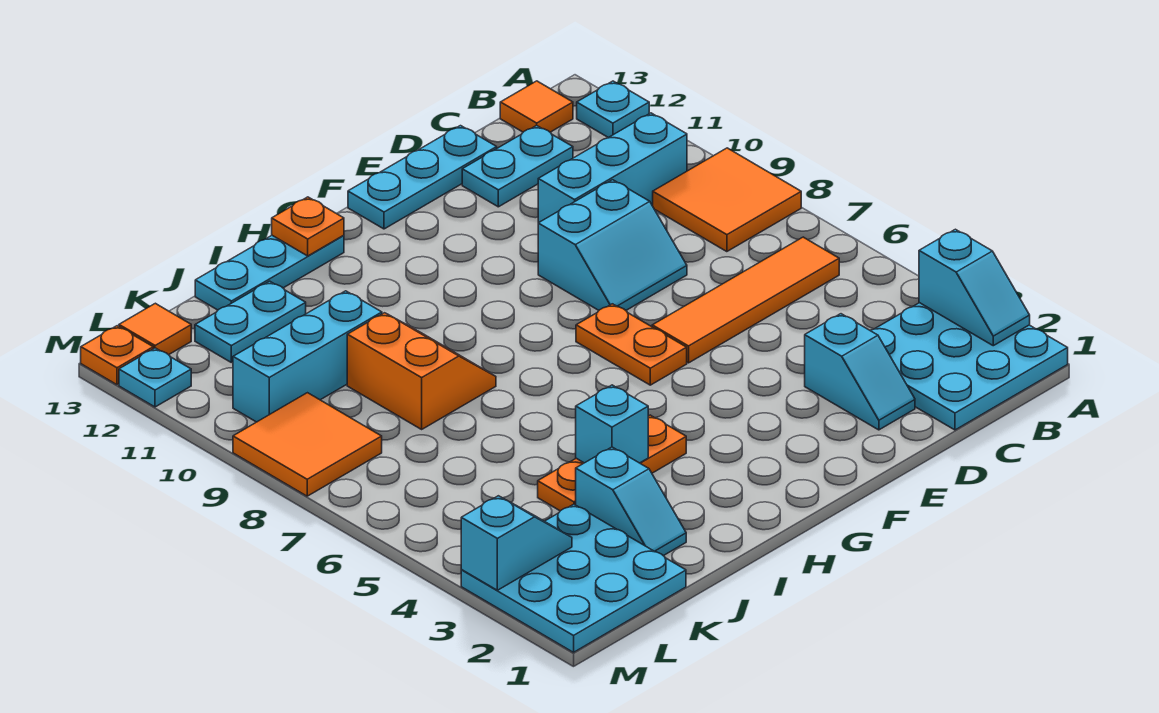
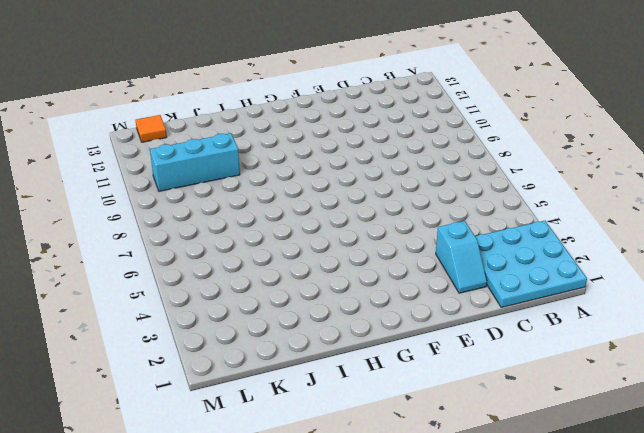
none -> orange 2x2 tile [653,148,801,252]
none -> cyan 1x1 plate [577,81,649,138]
none -> orange 1x4 tile [652,237,839,363]

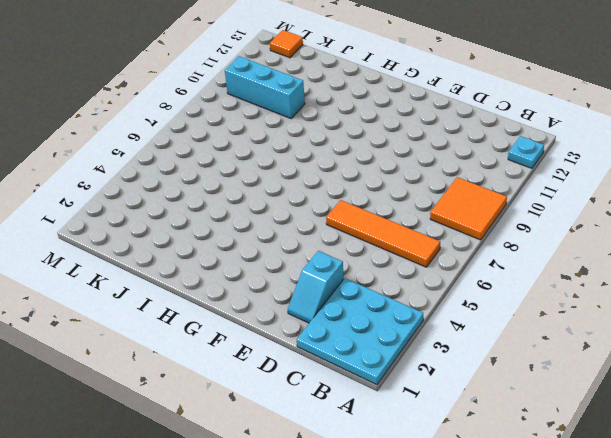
none -> cyan 1x3 brick [538,113,687,223]
none -> orange 1x1 tile [500,81,573,132]
none -> cyan 1x2 plate [462,126,573,207]

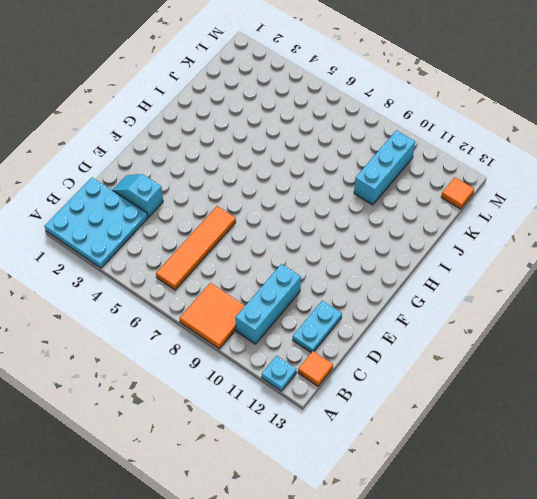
none -> cyan 2x2 slope [538,180,687,310]
none -> cyan 1x3 plate [348,126,497,229]
none -> orange 1x2 plate [576,304,687,385]

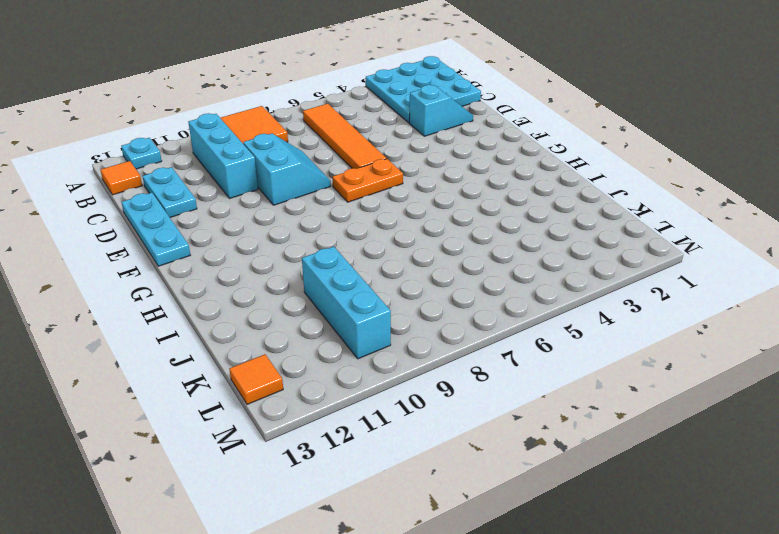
none -> orange 1x3 plate [538,415,686,511]
none -> cyan 1x3 plate [195,235,344,310]
none -> orange 2x2 slope [347,313,496,429]

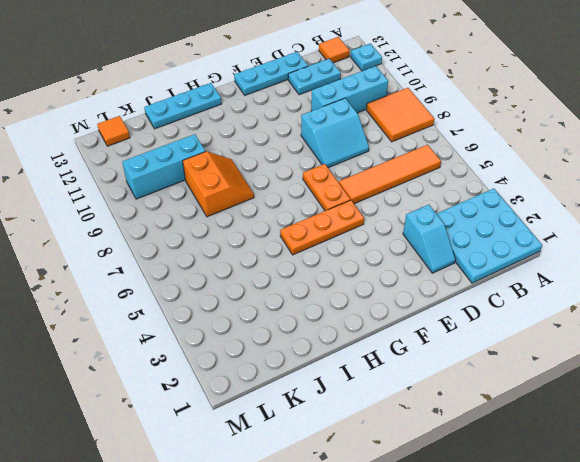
orange 1x3 plate [280,200,364,255] -> orange 1x3 plate moved to [538,415,686,511]
none -> cyan 1x2 slope [576,447,686,556]
none -> cyan 1x2 plate [195,281,306,362]
none -> cyan 3x3 plate [461,504,686,652]

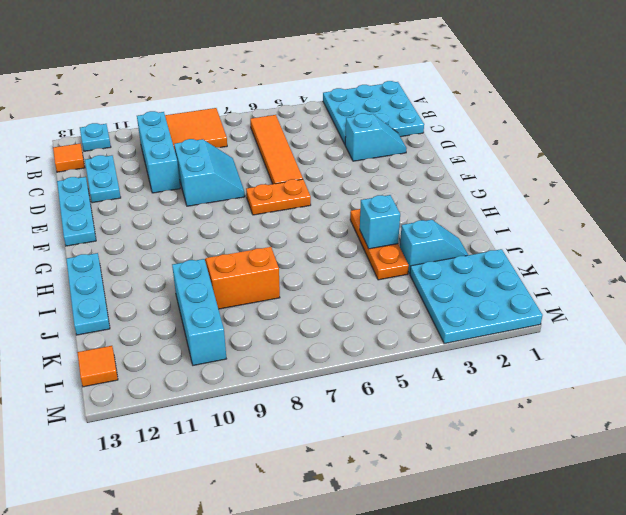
none -> cyan 1x2 plate [195,281,306,362]
none -> orange 2x2 tile [233,393,382,496]
none -> cyan 1x1 plate [119,348,191,407]

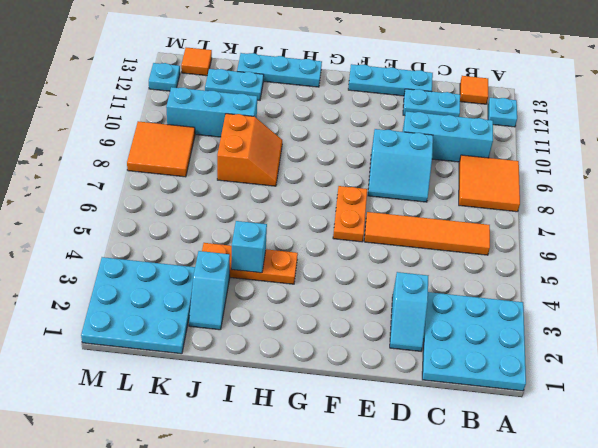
none -> orange 1x1 plate [81,326,153,385]
none -> cyan 1x2 slope [919,229,1030,346]
none -> orange 1x1 plate [272,197,344,256]

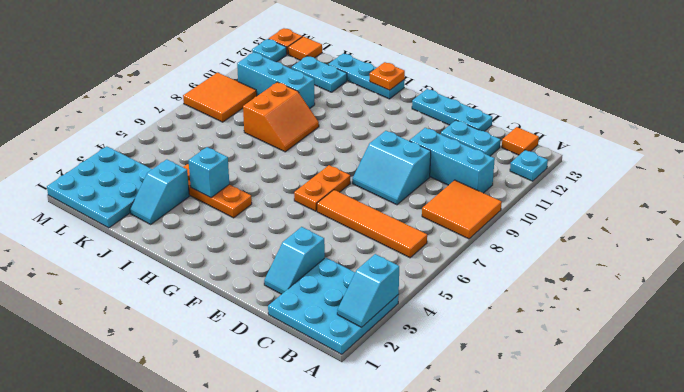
none -> cyan 1x2 slope [461,496,572,590]

